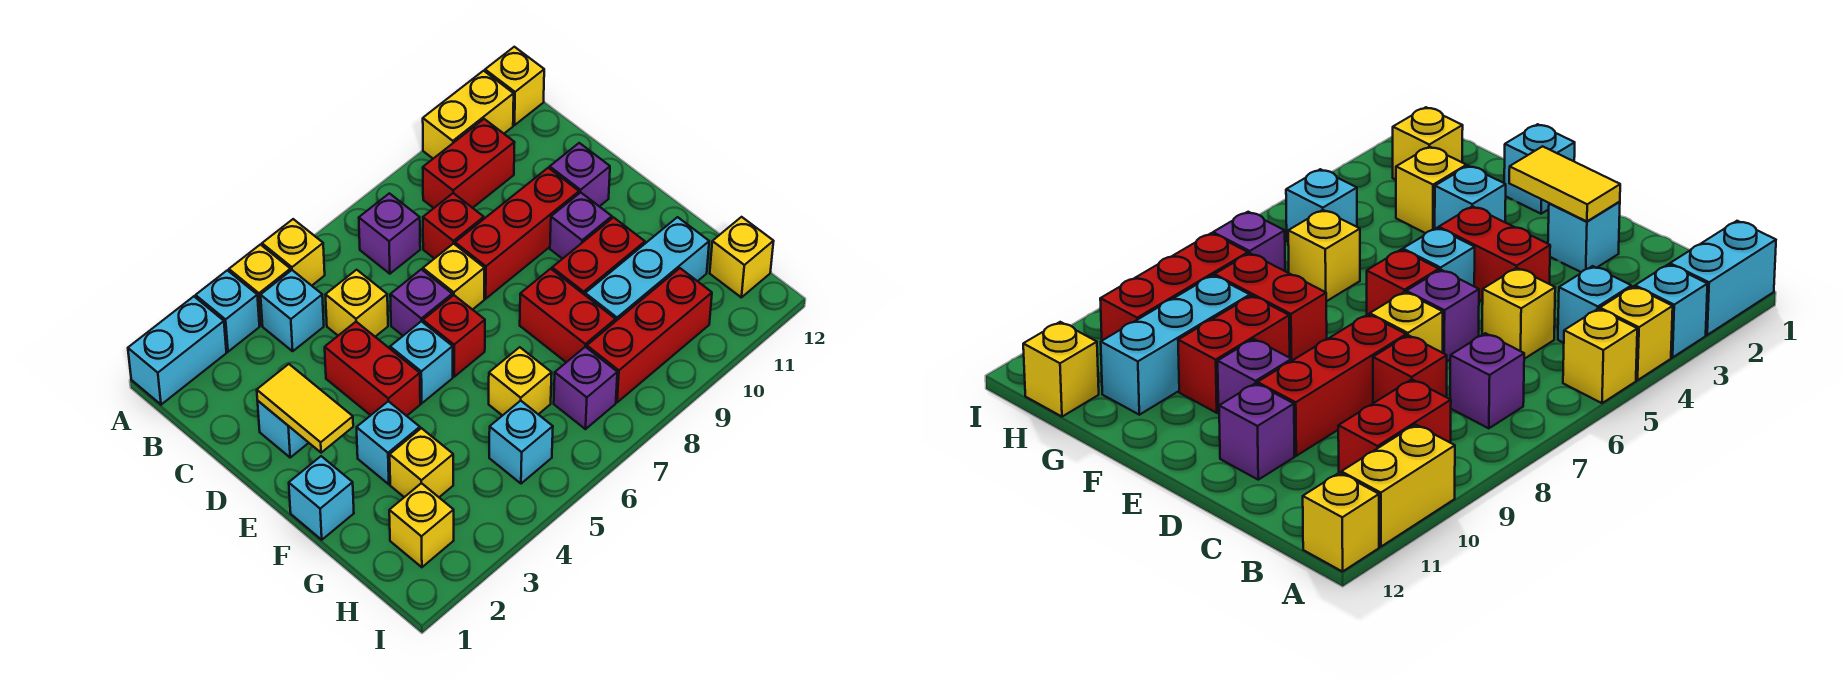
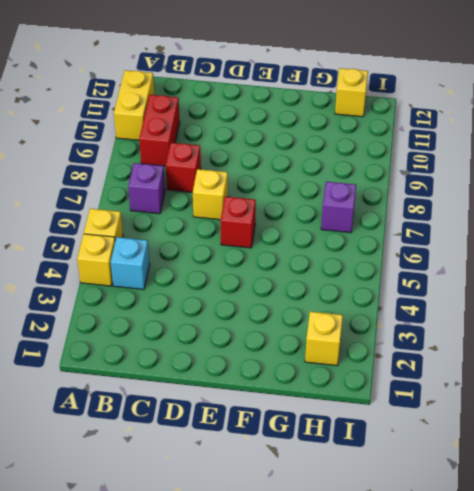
none -> cyan 1x2 brick [128,296,226,405]
none -> cyan 1x1 brick [196,270,260,352]
none -> yellow 1x1 brick [485,47,544,125]
none -> yellow 1x1 brick [326,270,388,337]

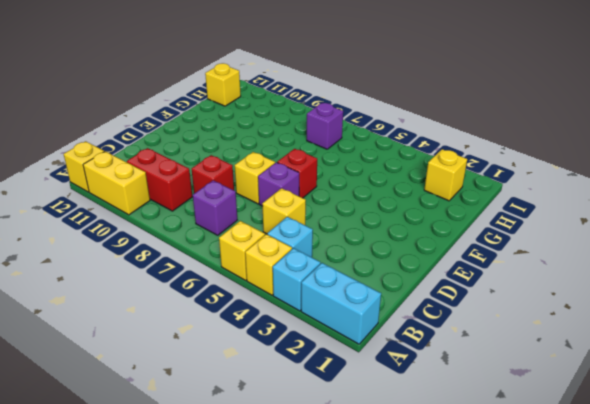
none -> cyan 1x1 brick [257,400,309,457]
none -> red 1x2 brick [325,322,420,416]
none -> red 1x3 brick [455,168,579,299]
none -> purple 1x1 brick [550,143,610,207]

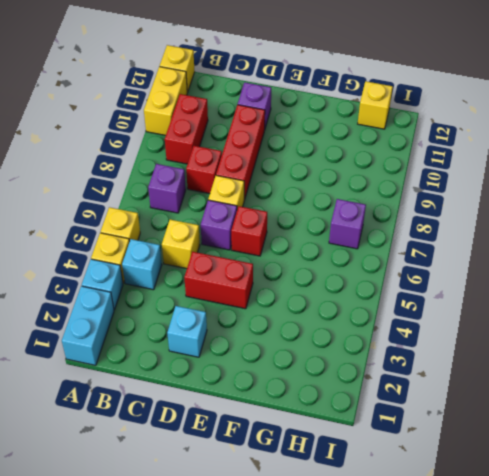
none -> cyan 1x1 brick [390,321,453,403]
none -> purple 1x1 brick [550,192,612,259]
none -> cyan 1x1 brick [289,456,354,540]
none -> cyan 1x1 brick [357,401,420,484]

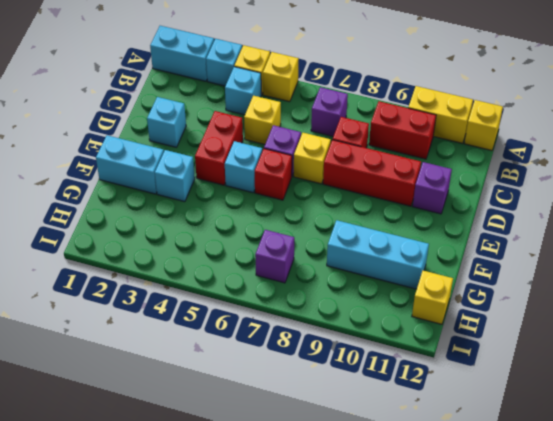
cyan 1x2 brick [96,135,164,194] -> cyan 1x1 brick [289,456,354,540]
none -> purple 1x1 brick [550,192,612,259]
none -> red 1x2 brick [520,269,616,362]
none -> red 1x2 brick [552,218,645,295]
none -> yellow 1x1 brick [390,428,453,497]

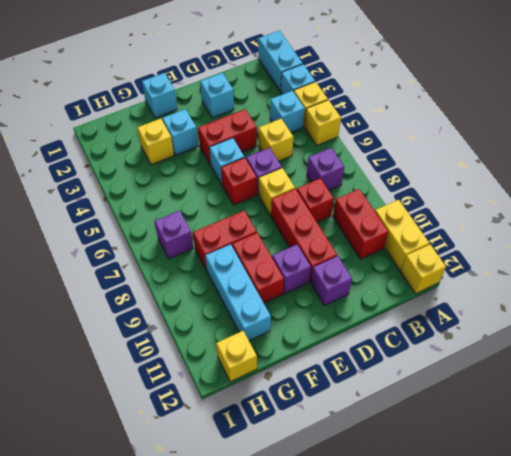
none -> yellow 1x1 brick [489,347,552,416]
none -> yellow 1x1 brick [389,483,454,567]
none -> cyan 1x1 brick [489,401,553,484]
none -> red 1x3 brick [587,268,712,402]

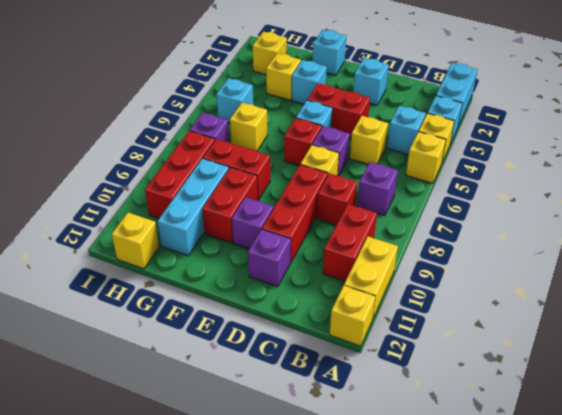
none -> yellow 1x2 tile [257,364,353,453]

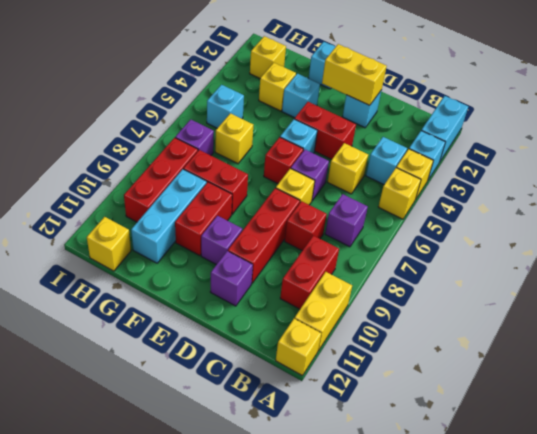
yellow 1x2 brick [322,44,387,105] -> yellow 1x2 tile [257,364,353,453]

